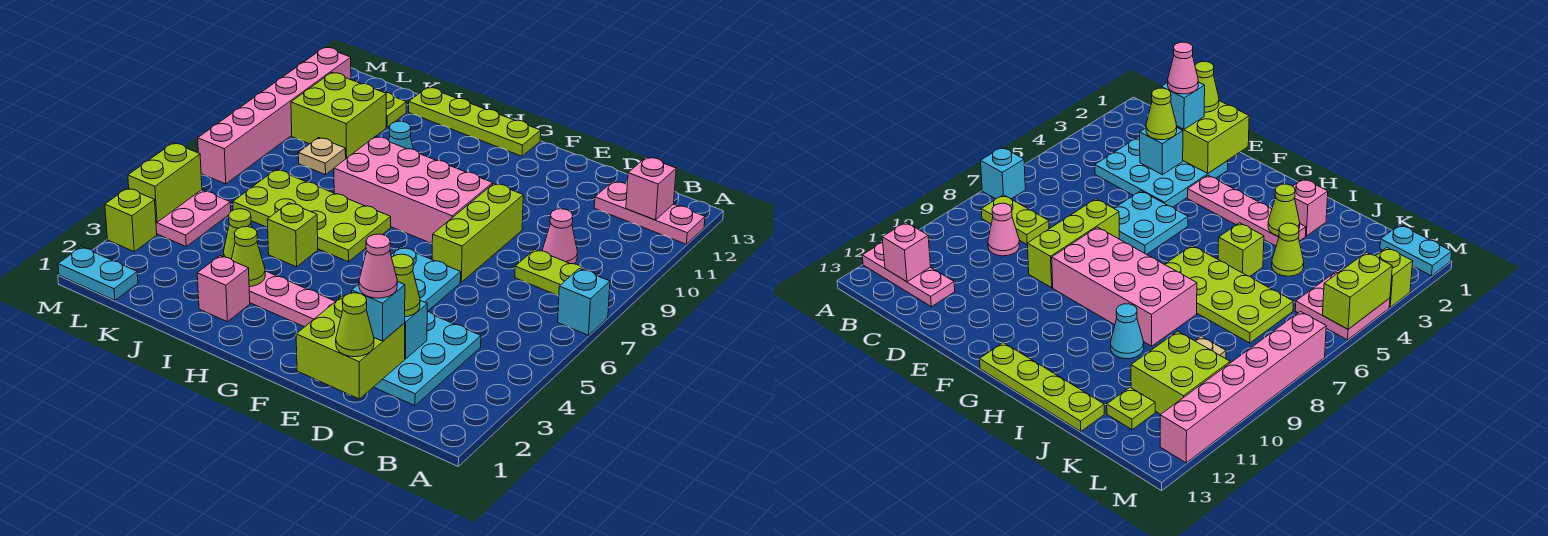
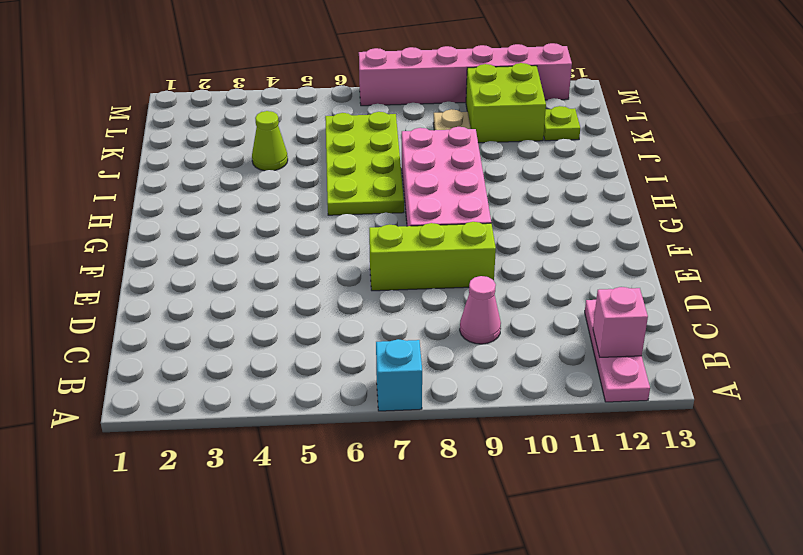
none -> lime 1x2 plate [515,249,596,296]
none -> cyan 3x3 plate [374,312,481,406]
none -> cyan 2x2 plate [358,247,461,311]
none -> pink 1x4 plate [249,271,336,327]

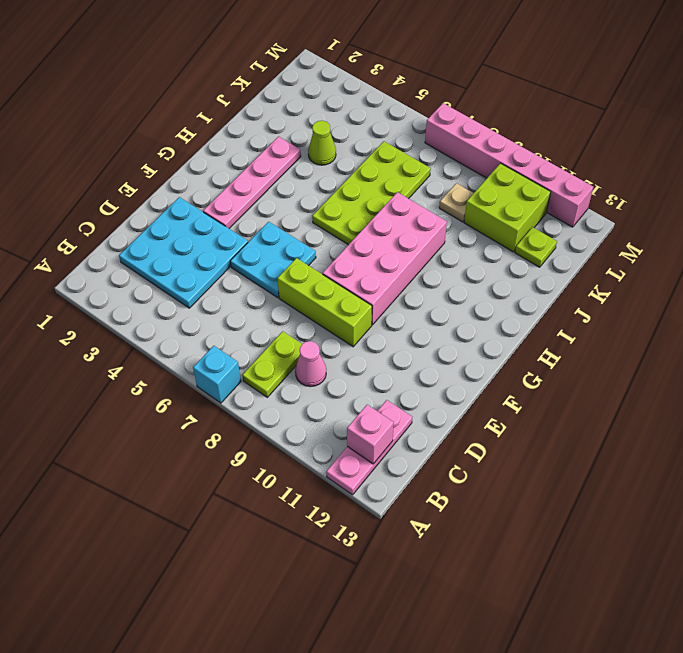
none -> lime 1x4 plate [409,87,541,156]
none -> pink 1x1 brick [197,256,250,322]
none -> lime 1x1 brick [267,203,318,267]
none -> cyan 1x1 cone [389,121,413,149]

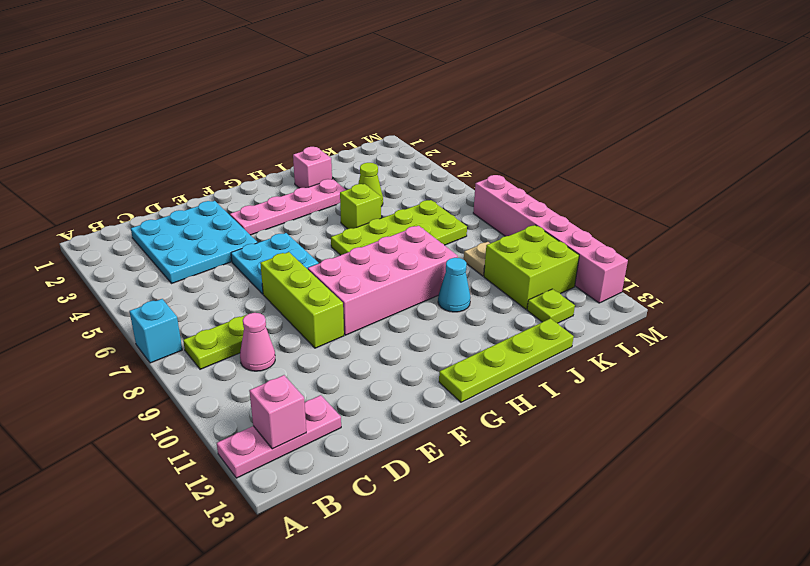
none -> cyan 1x2 plate [58,247,138,300]
none -> pink 2x2 plate [156,190,231,246]
none -> lime 1x1 brick [105,188,157,252]
none -> lime 2x2 brick [296,296,405,399]

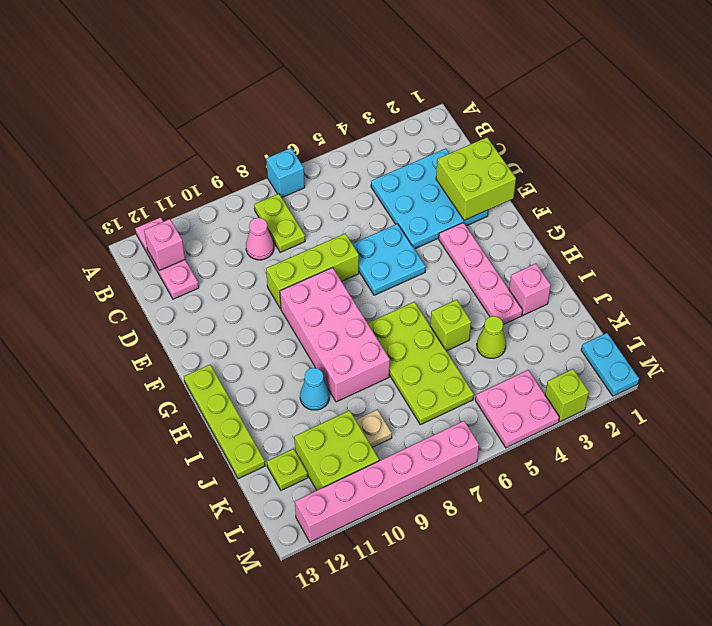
none -> cyan 1x1 brick [405,301,428,359]
none -> lime 1x1 cone [232,227,265,287]
none -> lime 1x2 brick [128,143,202,222]
none -> lime 1x1 cone [336,293,374,357]

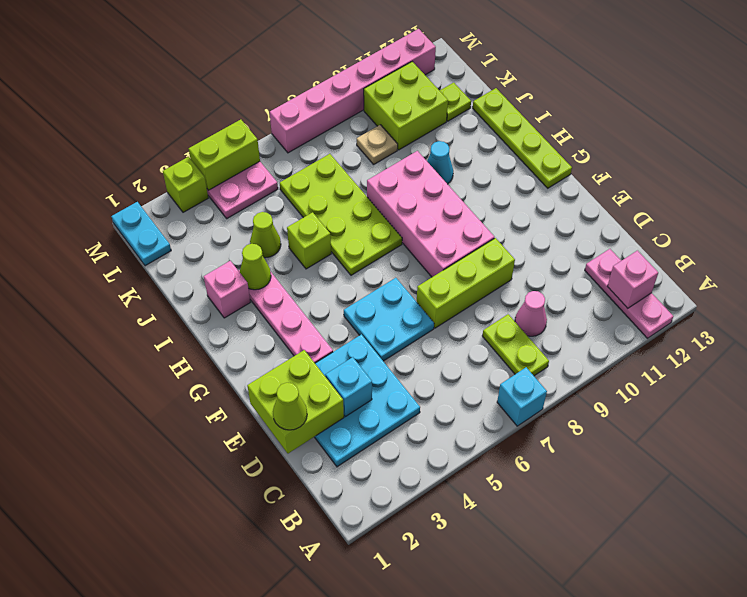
none -> cyan 1x1 brick [352,282,405,341]
none -> lime 1x1 cone [392,254,420,317]
none -> pink 1x1 cone [359,234,397,298]

